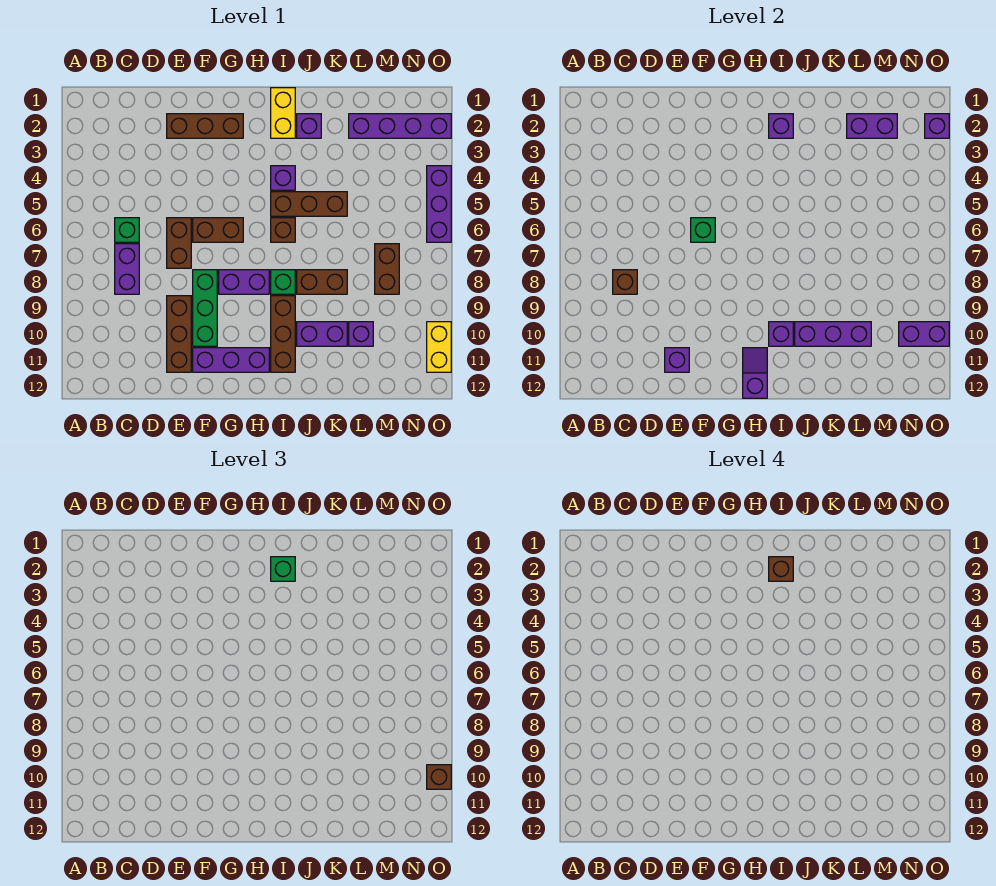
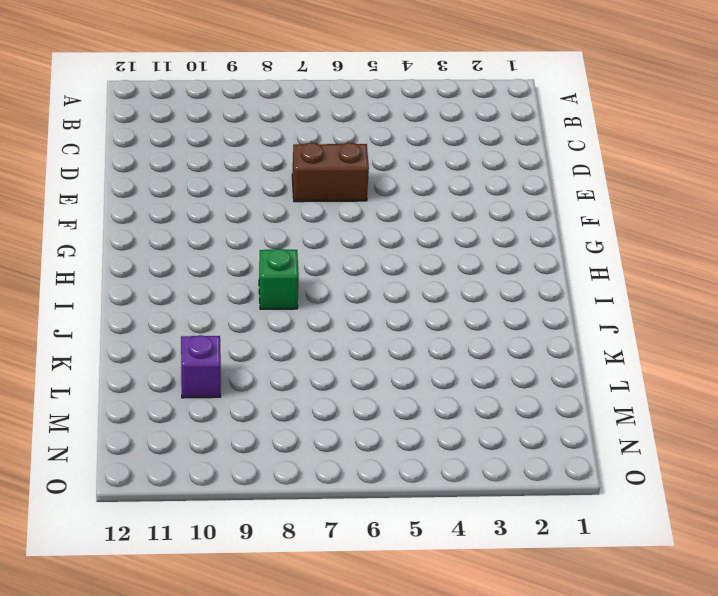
none -> green 1x1 brick [115,218,139,242]
none -> purple 1x2 brick [115,244,139,294]
none -> brown 1x3 brick [167,114,243,138]
none -> brown 1x3 brick [167,296,191,372]

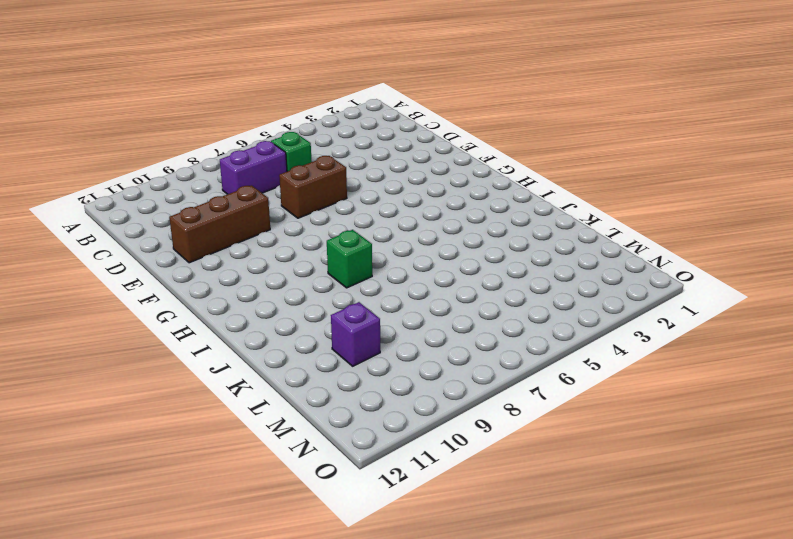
none -> brown 1x3 brick [167,114,243,138]
none -> brown 1x2 brick [193,218,243,242]
none -> green 1x3 brick [193,270,217,346]
none -> purple 1x3 brick [193,348,269,372]

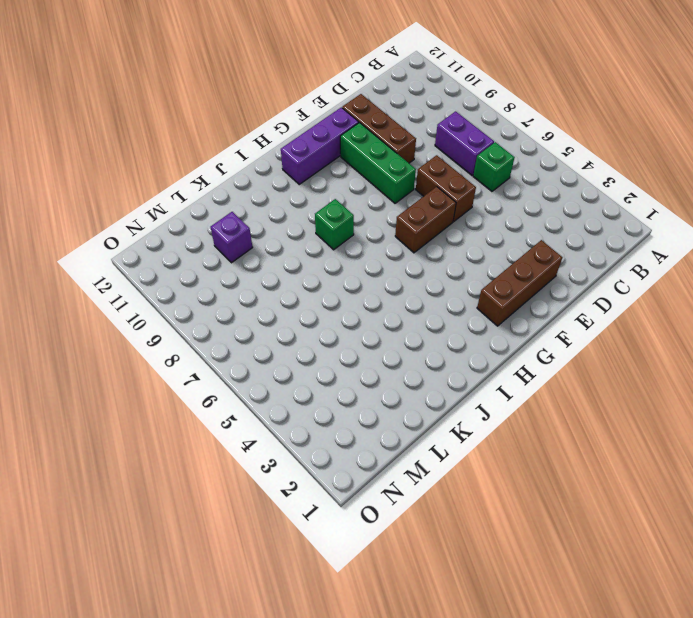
none -> purple 1x2 brick [219,270,269,294]
none -> yellow 1x2 brick [271,88,295,138]
none -> purple 1x1 brick [271,166,295,190]
none -> brown 1x3 brick [271,192,347,216]

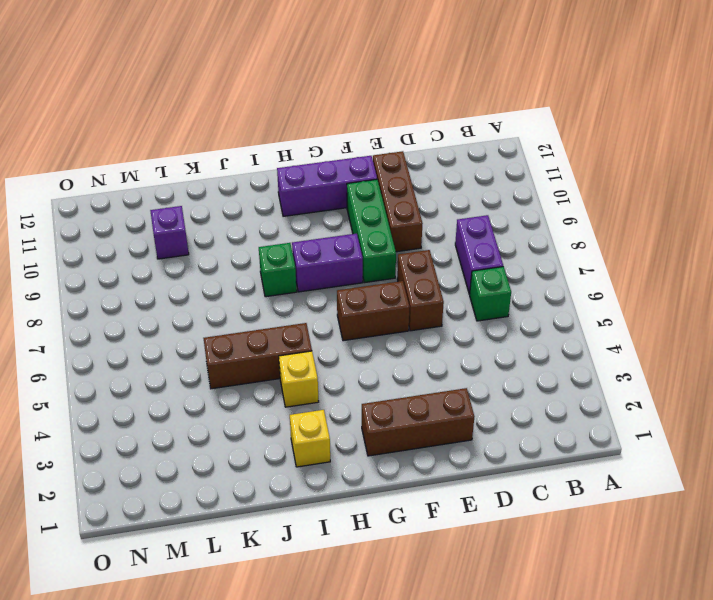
yellow 1x1 brick [290,410,330,467] -> yellow 1x2 brick [271,88,295,138]
yellow 1x1 brick [279,351,319,407] -> purple 1x1 brick [271,166,295,190]
none -> brown 1x1 brick [271,218,295,242]
none -> brown 1x3 brick [271,296,295,372]
none -> purple 1x1 brick [297,114,321,138]
none -> brown 1x2 brick [297,270,347,294]

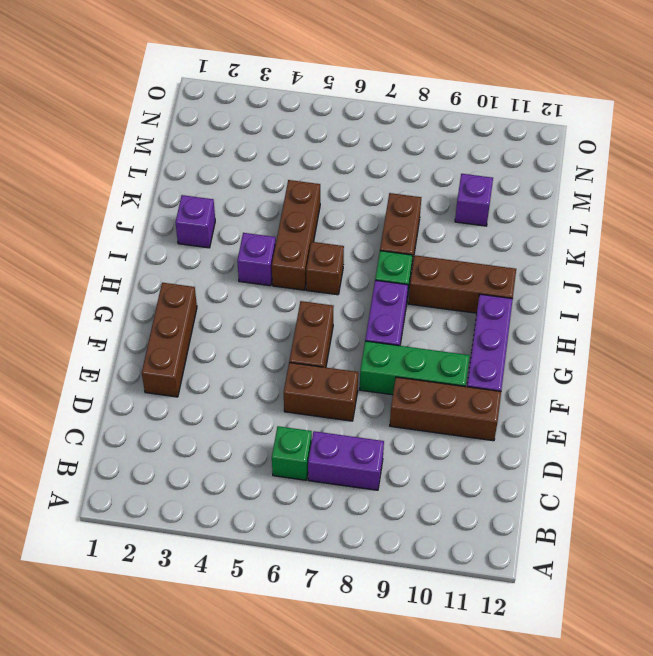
none -> yellow 1x2 brick [271,88,295,138]
none -> purple 1x2 brick [297,322,347,346]
none -> purple 1x4 brick [349,114,451,138]
none -> brown 1x2 brick [375,244,399,294]

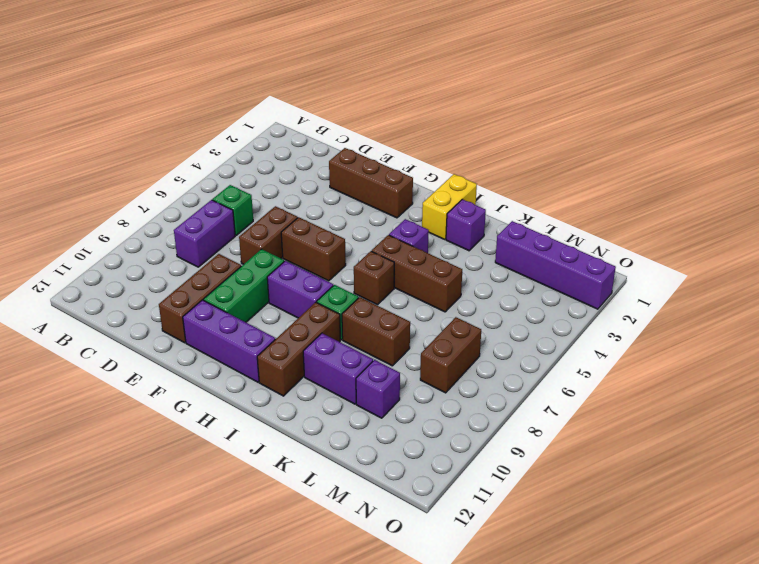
none -> purple 1x3 brick [427,166,451,242]
none -> yellow 1x2 brick [427,322,451,372]
none -> brown 1x1 brick [613,270,637,294]
none -> purple 1x1 brick [665,348,689,372]

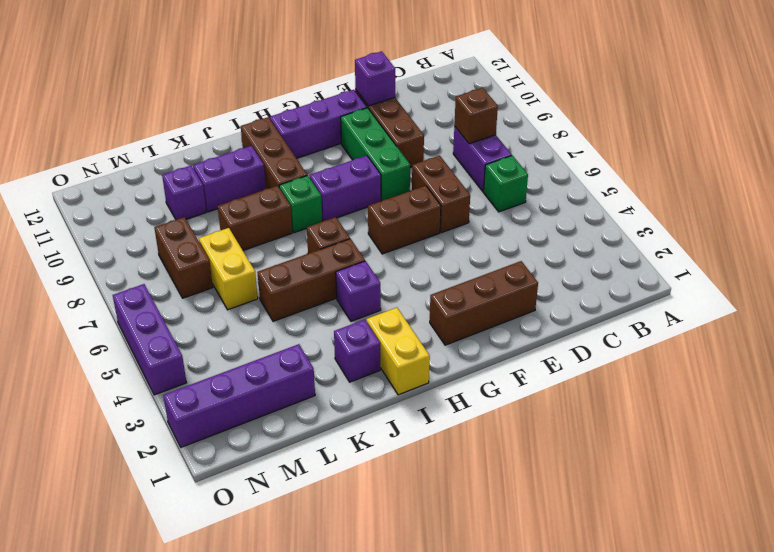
yellow 1x2 brick [199,228,258,310] -> yellow 1x2 brick moved to [427,322,451,372]
none -> green 1x1 brick [691,218,715,242]
none -> purple 1x2 slope [743,348,767,398]
none -> purple 1x1 brick [769,114,793,138]
none -> purple 1x1 brick [769,322,793,346]

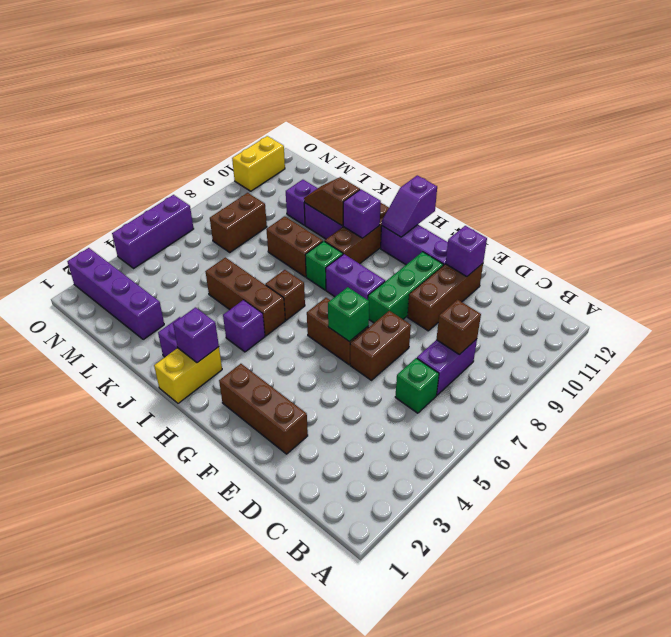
brown 1x2 slope [304,177,360,226] -> purple 1x3 brick [795,322,871,346]
none -> purple 1x2 brick [847,114,897,138]
none -> purple 1x2 brick [899,322,949,346]
none -> purple 1x1 brick [925,114,949,138]
none -> green 1x1 brick [271,557,295,581]

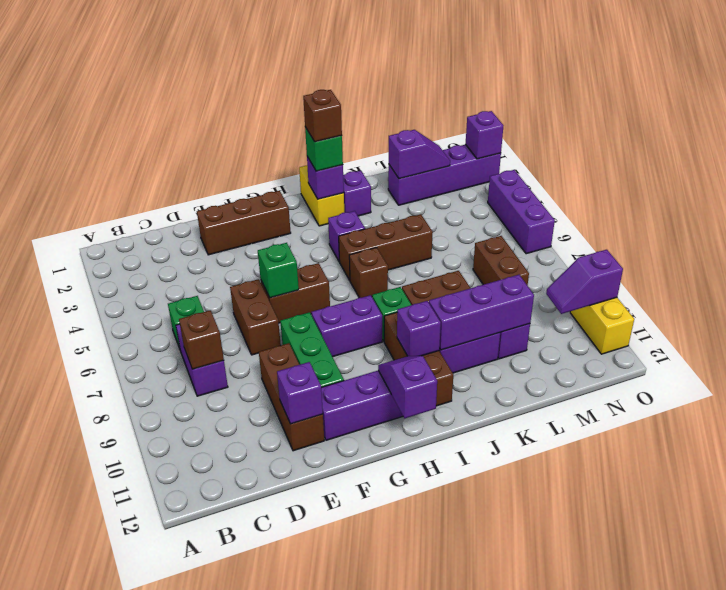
purple 1x2 slope [389,130,450,179] -> purple 1x2 brick [847,114,897,138]
purple 1x2 slope [546,250,623,314] -> purple 1x2 brick [899,322,949,346]
none -> brown 1x1 brick [427,765,451,789]

